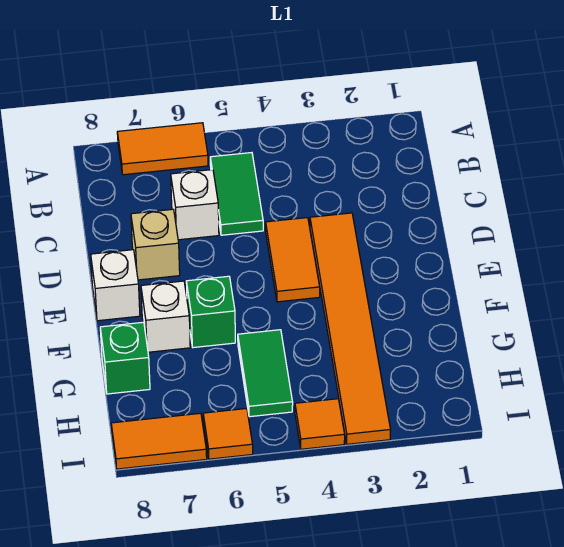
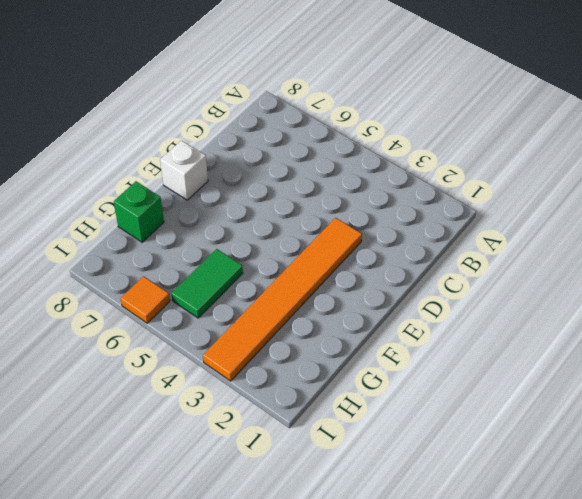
none -> orange 1x2 tile [117,123,208,175]
none -> green 1x2 tile [210,153,263,235]
none -> white 1x1 brick [171,170,219,240]

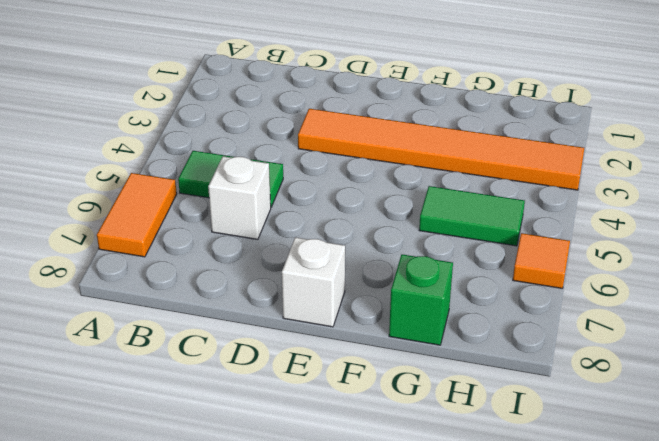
none -> orange 1x2 tile [266,218,320,302]
none -> tan 1x1 brick [131,209,180,280]
none -> green 1x1 brick [186,276,235,348]

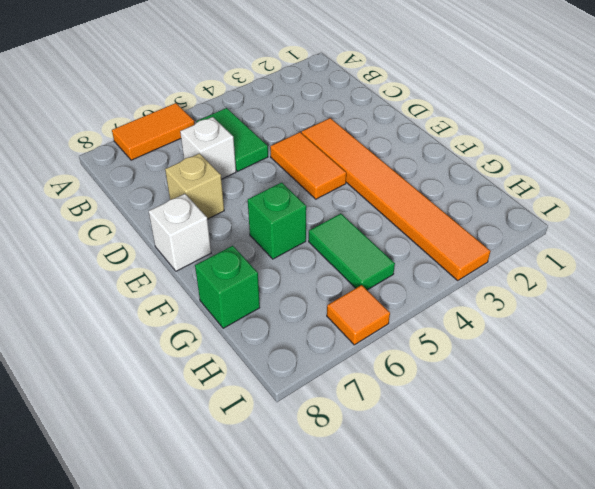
none -> white 1x1 brick [141,281,190,352]
none -> orange 1x1 tile [295,399,345,449]
none -> orange 1x2 tile [111,413,207,469]

